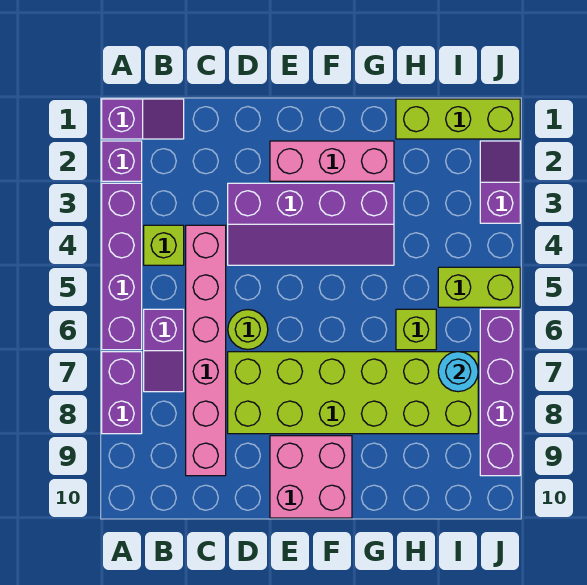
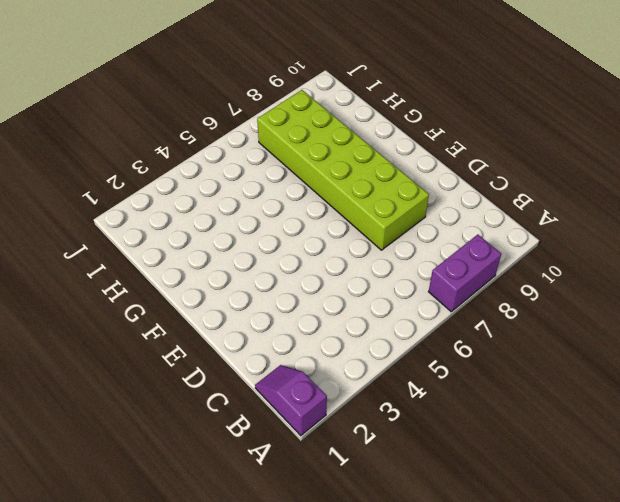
none -> purple 1x1 brick [102,141,142,181]
none -> purple 1x4 brick [102,183,142,350]
none -> lime 1x1 brick [144,225,184,265]

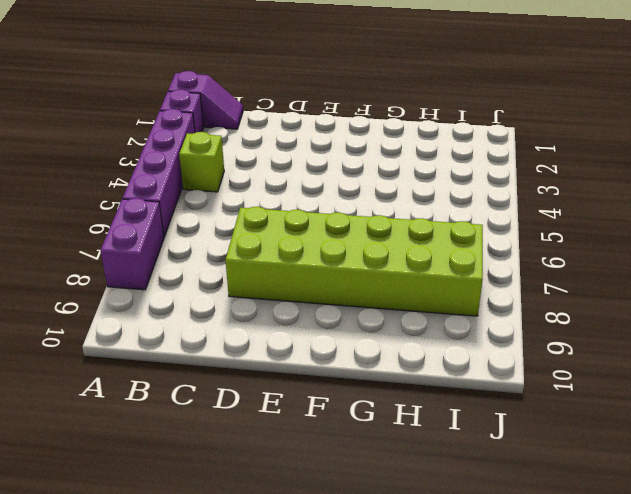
none -> purple 1x2 slope [144,309,184,392]
none -> pink 1x6 brick [186,225,226,476]
none -> purple 2x4 slope [228,183,394,265]

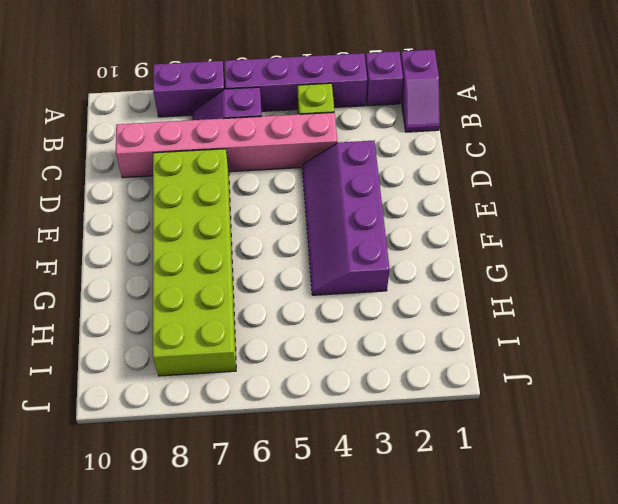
none -> lime 1x1 round brick [228,310,268,349]
none -> pink 1x3 brick [270,141,394,181]
none -> pink 2x2 brick [270,436,352,518]

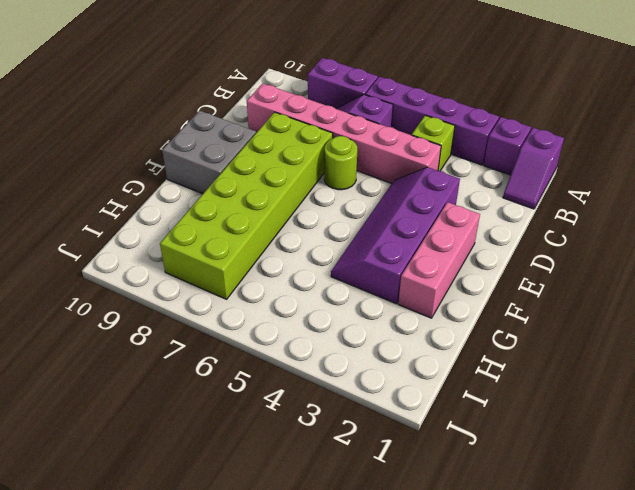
grey 2x2 brick [162,111,256,194] -> pink 2x2 brick [270,436,352,518]
none -> lime 1x3 brick [396,99,520,139]
none -> lime 1x1 brick [396,309,436,350]
none -> lime 1x2 brick [438,267,520,307]

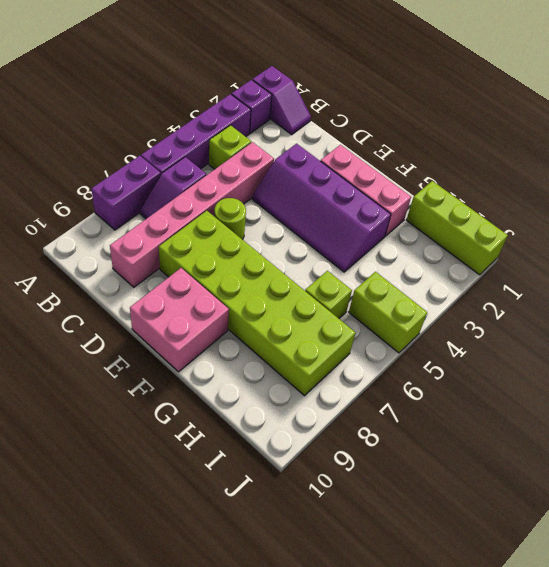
none -> purple 1x2 slope [480,141,520,223]
none -> purple 1x4 brick [480,309,520,476]
none -> cyan 1x1 round brick [438,352,478,392]

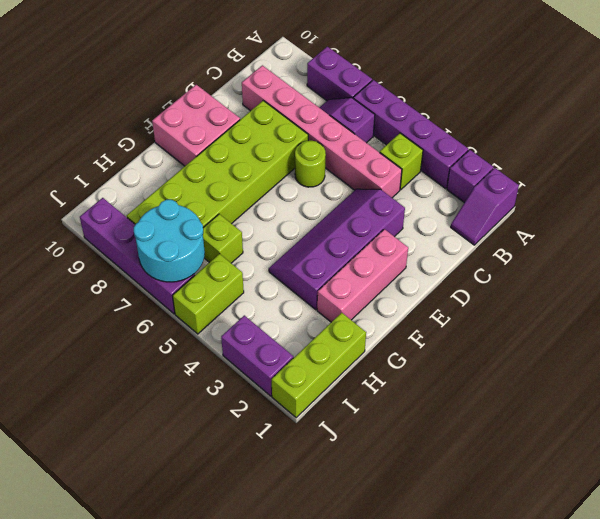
cyan 2x2 round brick [134,200,205,282] -> cyan 1x1 round brick [438,352,478,392]
purple 1x2 brick [221,315,293,396] -> purple 1x2 slope [480,141,520,223]

